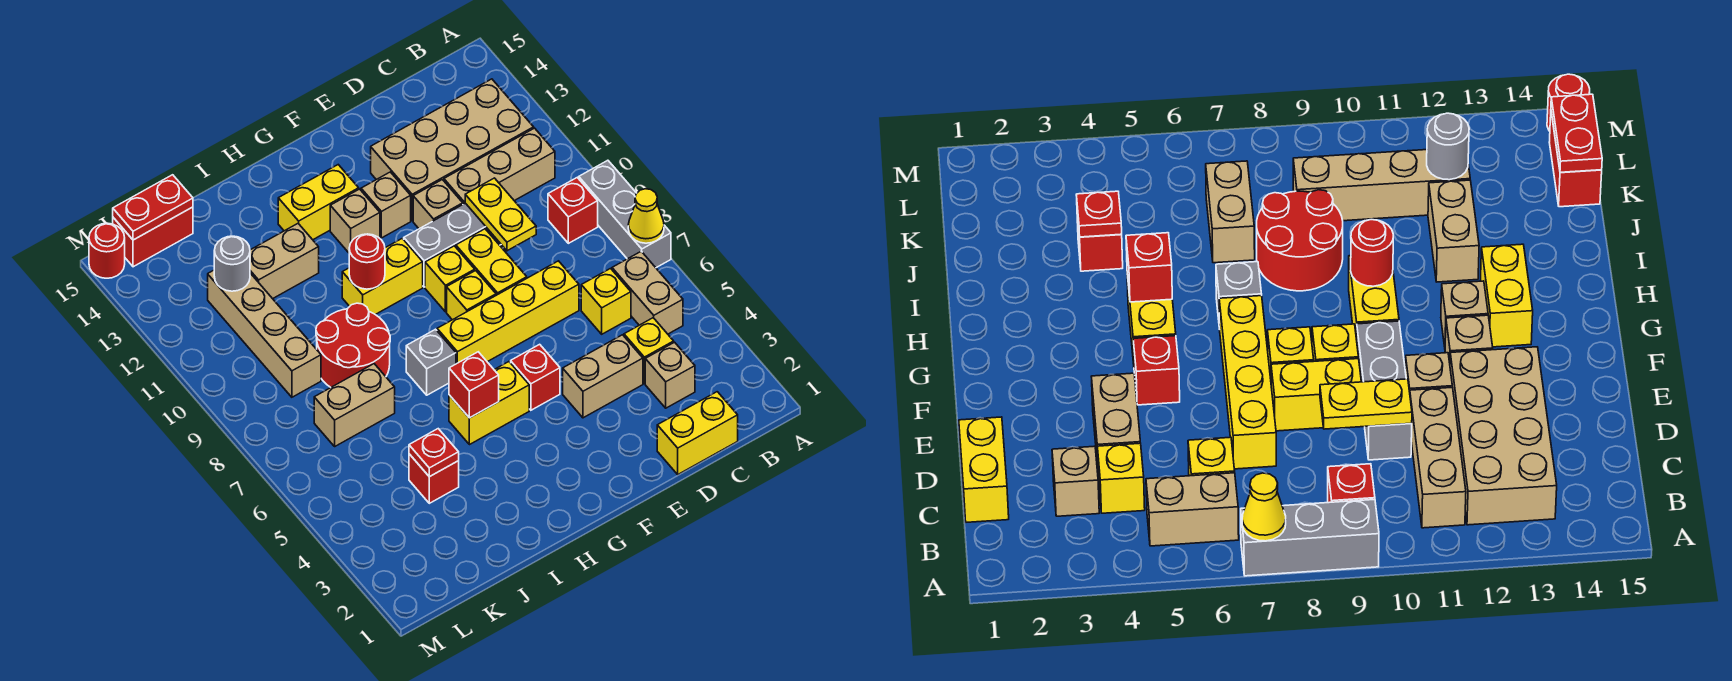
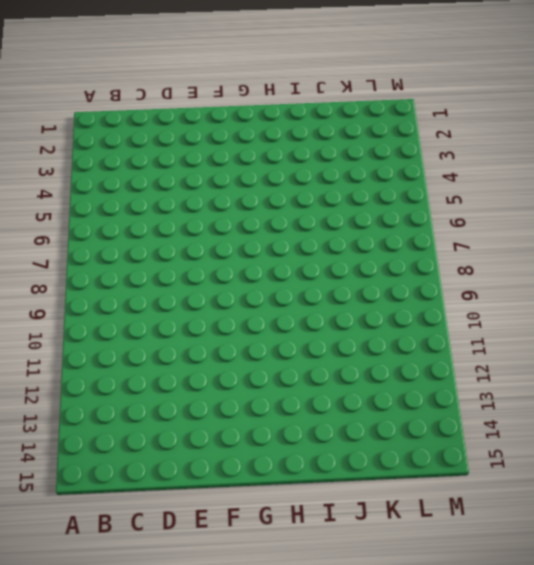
none -> grey 1x3 brick [579,160,671,268]
none -> tan 1x2 brick [612,251,683,334]
none -> red 1x1 brick [548,178,598,243]
none -> tan 1x3 brick [444,128,555,204]

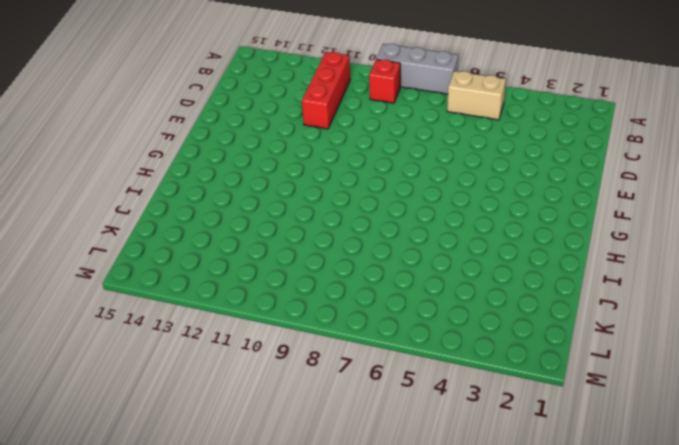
red 1x3 brick [302,52,350,129] -> tan 1x3 brick [444,128,555,204]
none -> tan 2x4 brick [371,79,534,221]
none -> yellow 1x2 brick [657,392,738,474]
none -> tan 1x1 brick [645,342,695,408]
none -> yellow 1x1 brick [624,318,674,384]

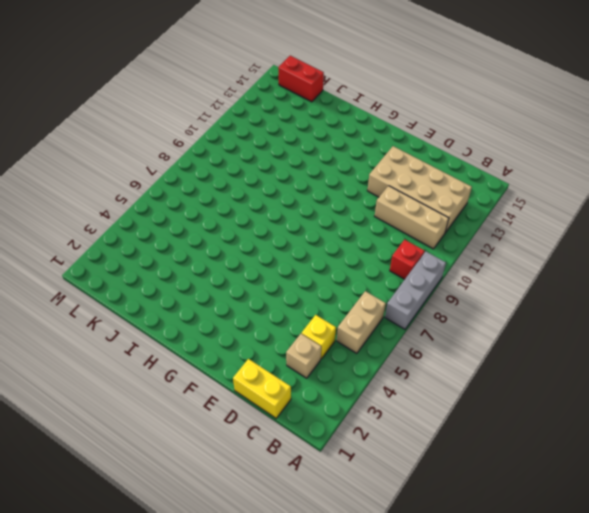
none -> yellow 1x1 brick [581,269,631,334]
none -> tan 1x2 brick [563,335,643,418]
none -> yellow 1x4 brick [437,261,579,364]
none -> grey 1x3 brick [404,203,501,287]

